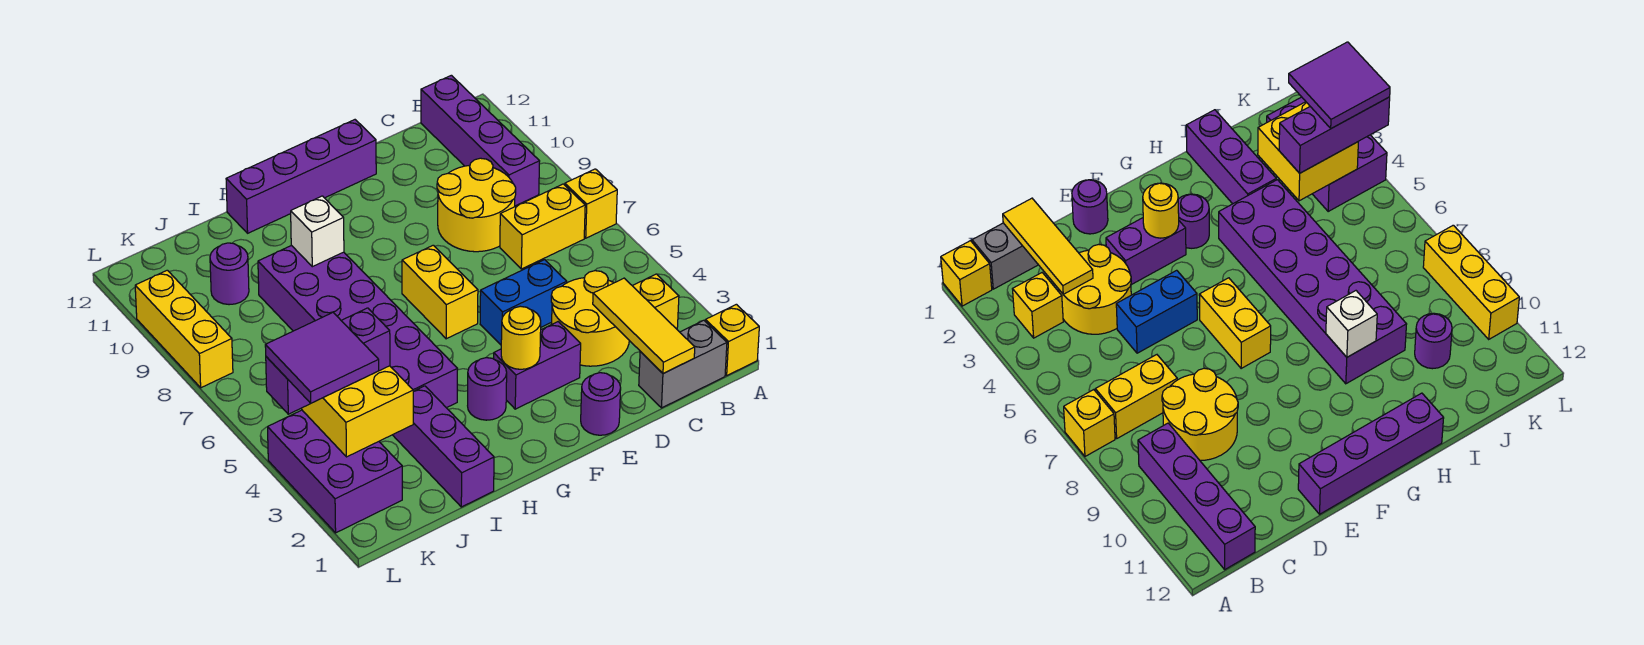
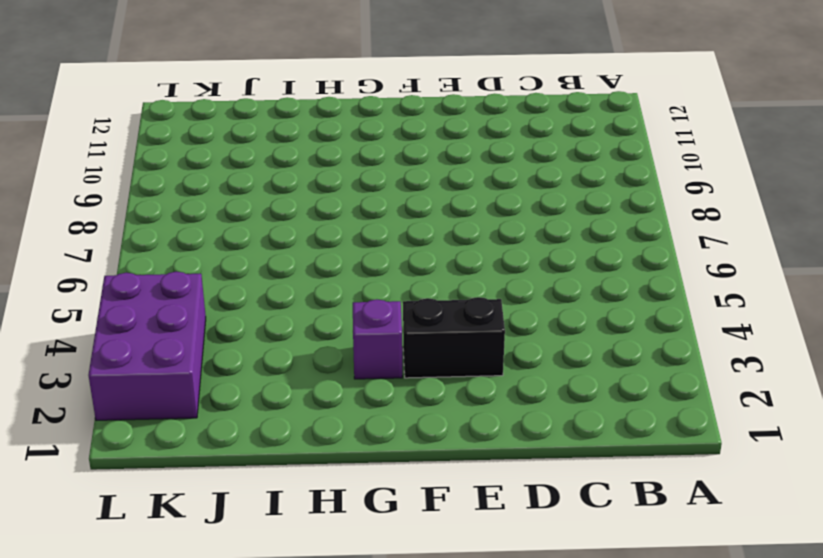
black 1x2 brick [403,297,505,378] -> purple 1x2 brick [494,322,581,409]
purple 1x1 brick [353,299,402,379] -> purple 1x1 round brick [468,358,507,420]
none -> yellow 1x1 brick [705,304,759,375]
none -> yellow 1x1 brick [565,169,617,238]
none -> grey 1x2 brick [639,320,727,408]

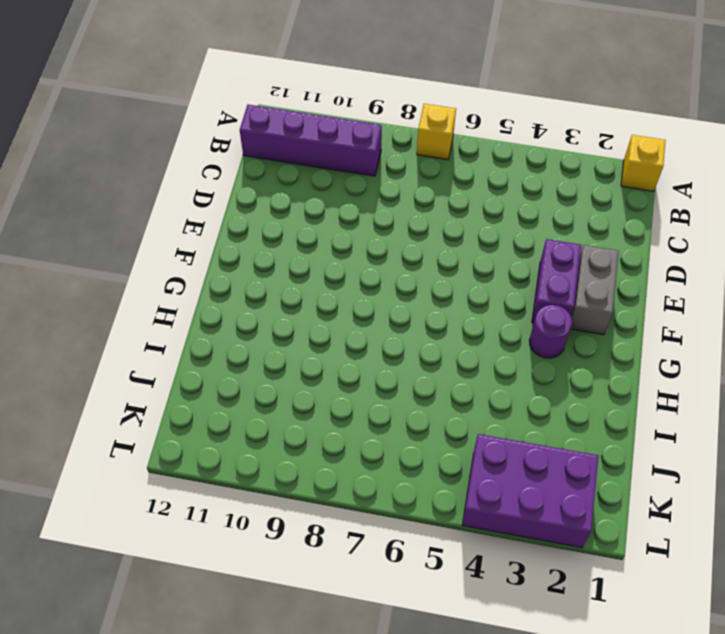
grey 1x2 brick [571,245,619,335] -> grey 1x2 brick moved to [639,320,727,408]
none -> yellow 1x1 brick [633,274,679,329]
none -> yellow 1x2 brick [500,184,585,269]
none -> yellow 2x2 round brick [551,271,629,366]

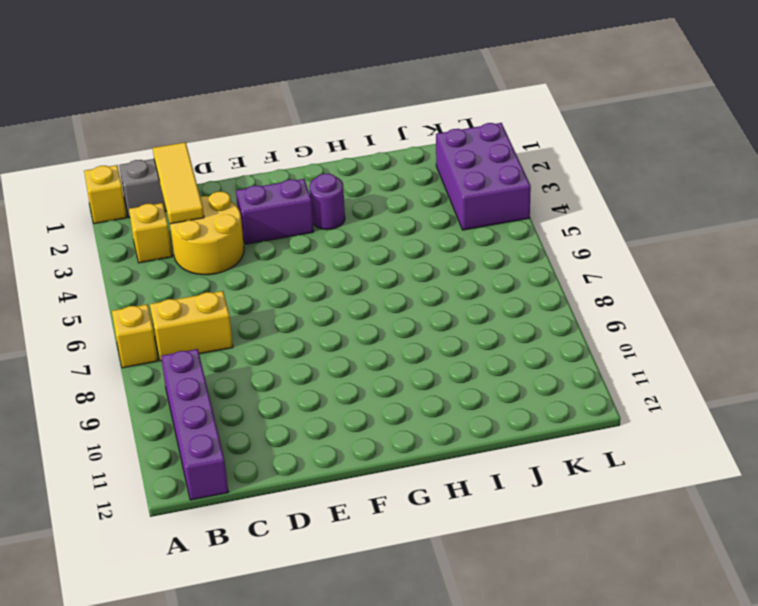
none -> yellow 2x2 round brick [437,158,516,252]
none -> blue 1x2 brick [480,260,567,345]
none -> purple 1x1 round brick [581,373,621,435]

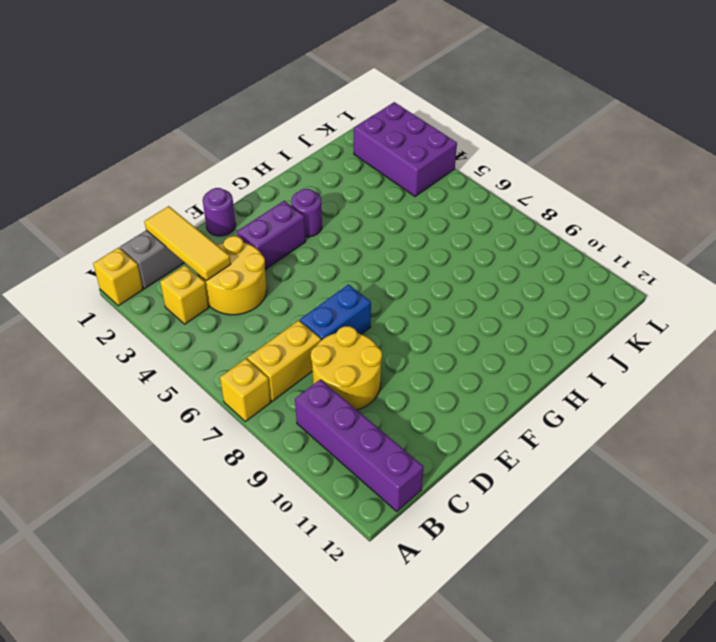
blue 1x2 brick [300,285,371,340] -> blue 1x2 brick moved to [480,260,567,345]
none -> purple 1x4 brick [226,120,376,233]
none -> yellow 1x2 brick [402,245,478,339]
none -> purple 2x6 brick [258,245,457,408]

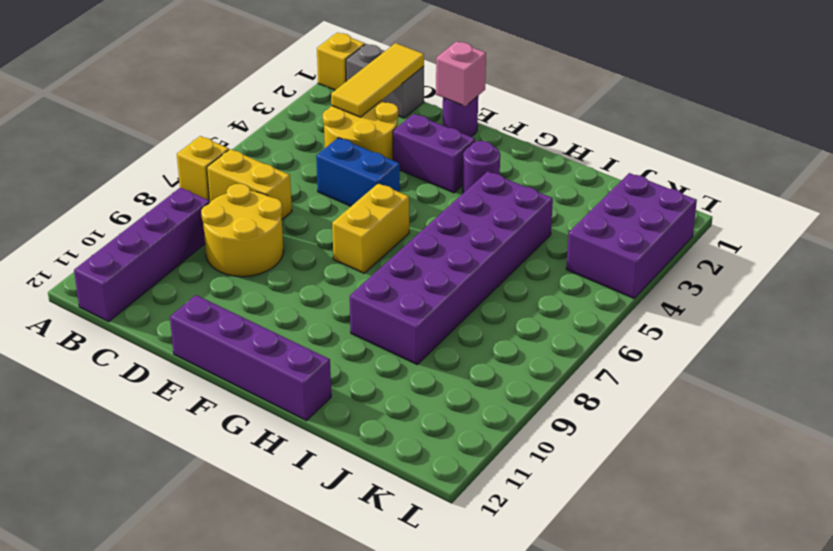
pink 1x1 brick [436,42,486,106] -> none
none -> yellow 1x1 brick [633,274,679,329]
none -> purple 1x3 brick [393,386,494,507]
none -> purple 1x1 round brick [210,243,249,305]

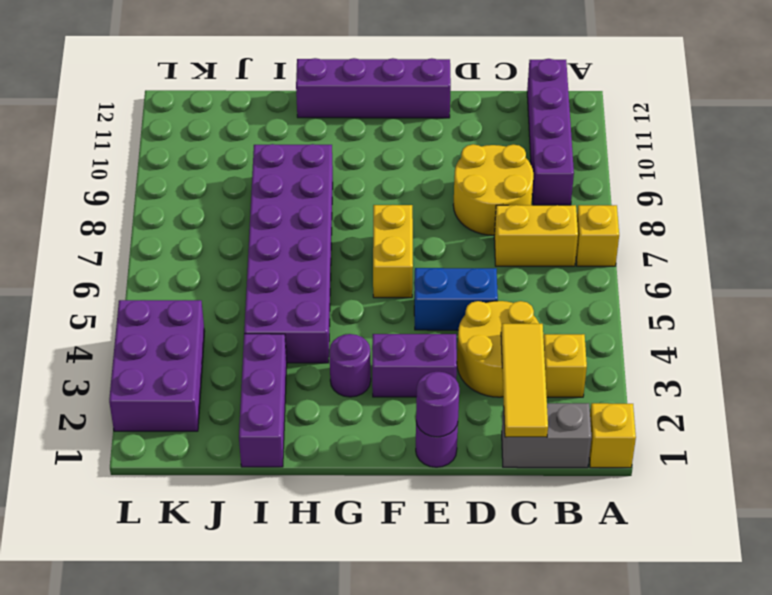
purple 1x1 round brick [416,372,459,437] -> purple 1x1 round brick moved to [210,243,249,305]
none -> yellow 1x3 brick [135,270,233,388]
none -> yellow 1x1 round brick [501,306,541,369]
none -> white 1x1 brick [291,196,344,267]

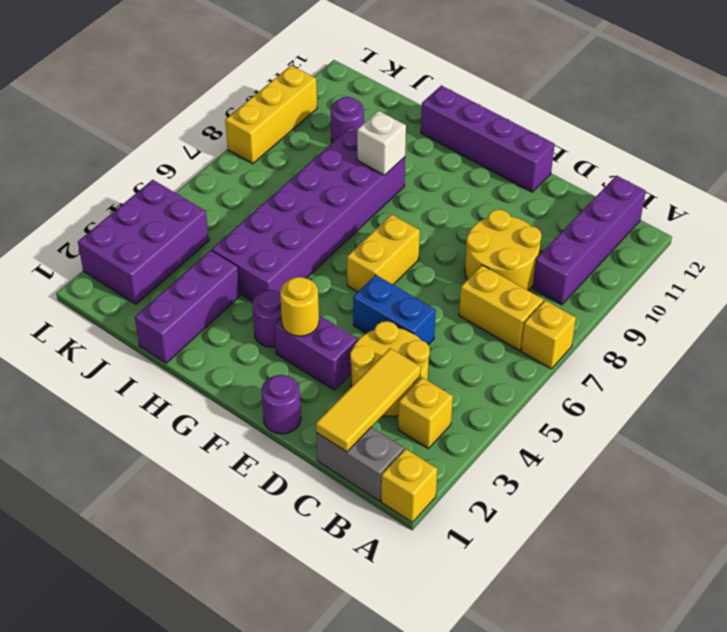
none -> yellow 2x2 brick [302,366,413,457]
none -> purple 1x3 brick [266,308,390,414]
none -> purple 2x2 tile [265,313,379,403]

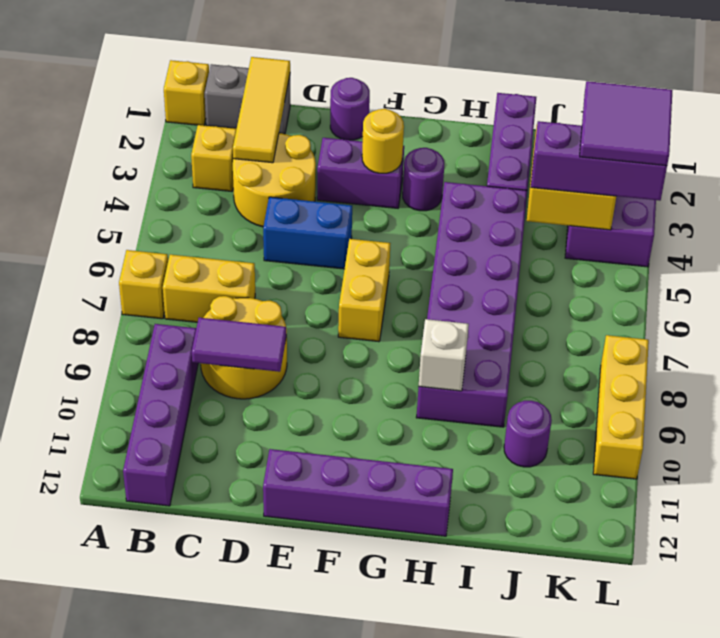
purple 1x2 tile [192,318,286,372] -> none

